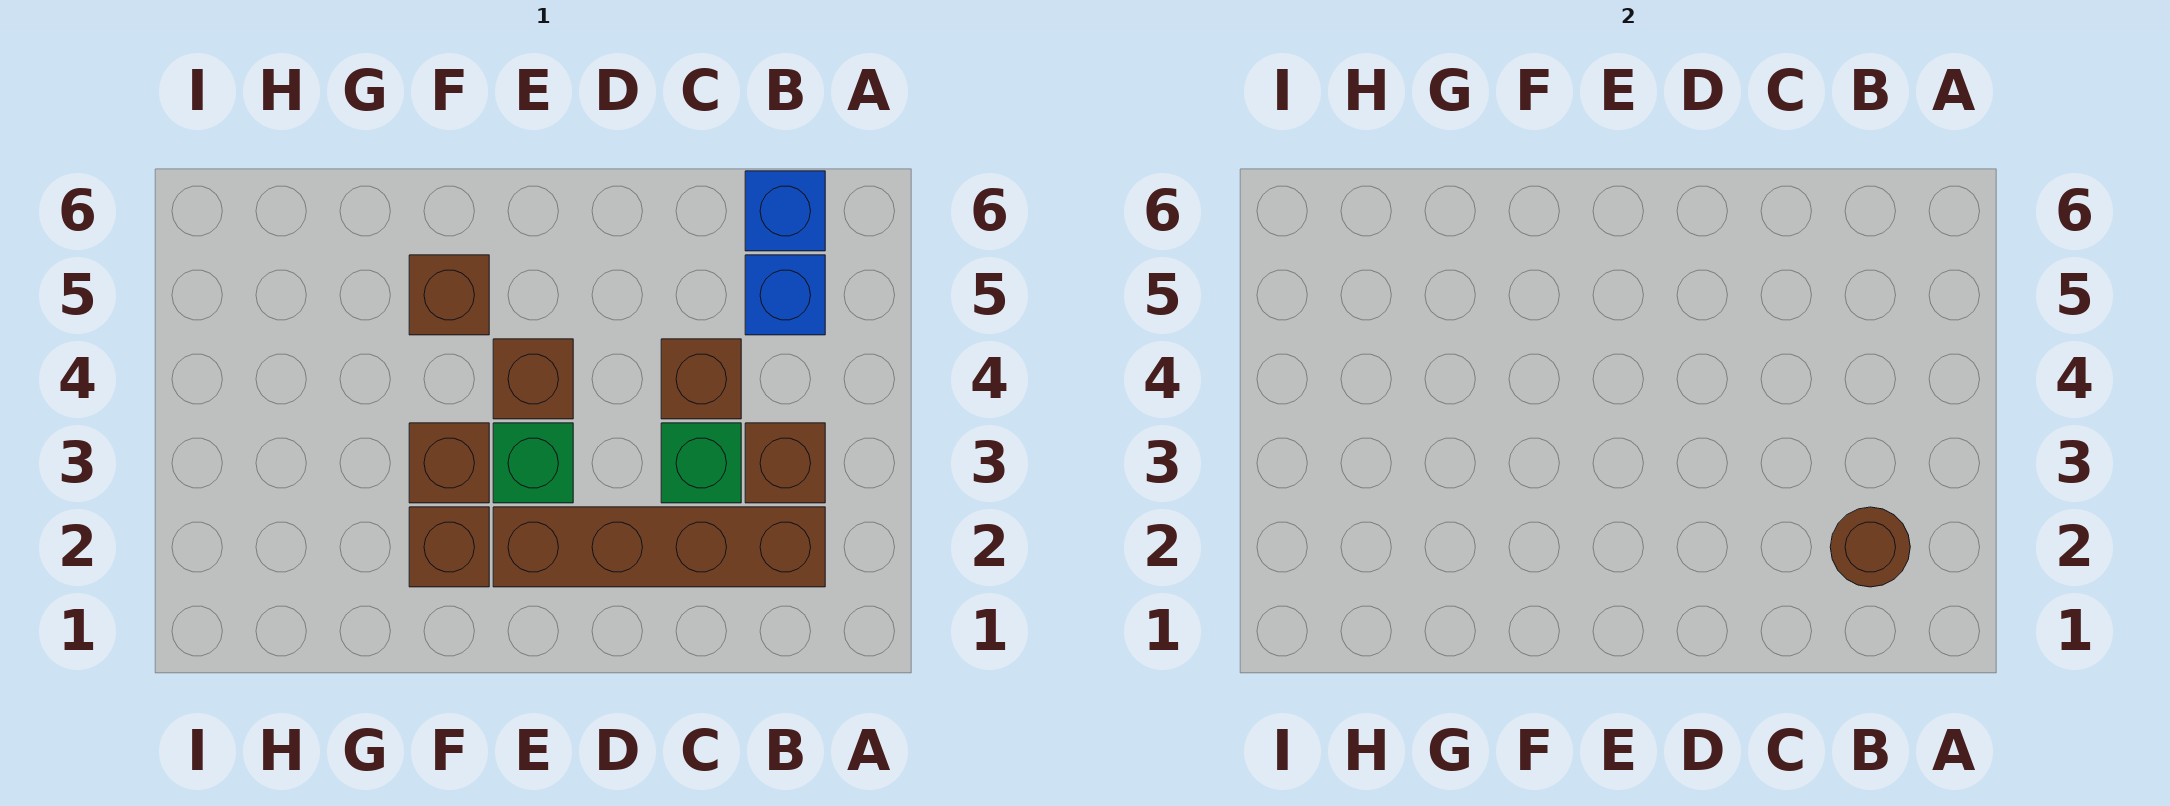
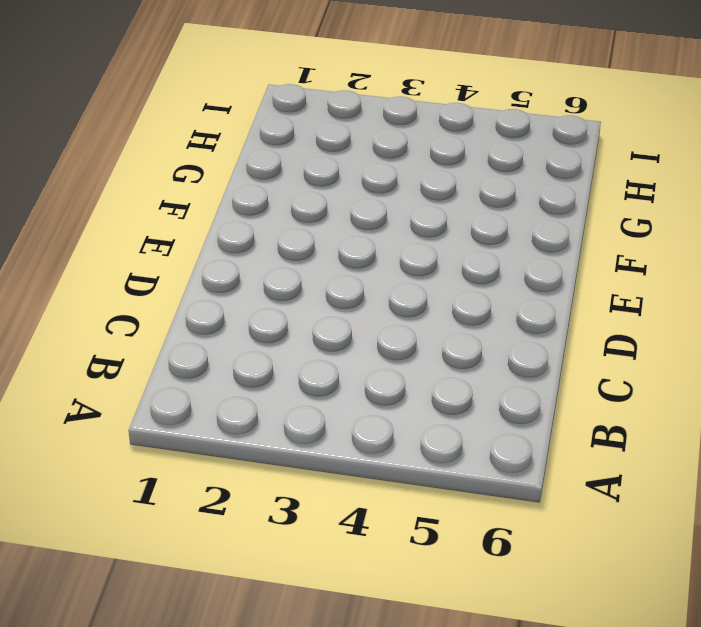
none -> brown 1x4 brick [493,507,825,587]
none -> brown 1x1 brick [745,423,825,503]
none -> blue 1x1 brick [745,255,825,335]

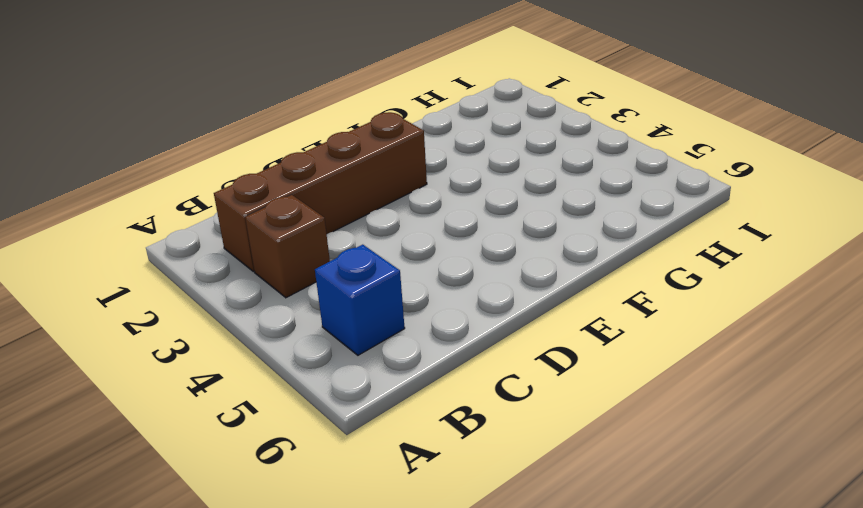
none -> blue 1x1 brick [745,171,825,251]
none -> green 1x1 brick [661,423,741,503]
none -> brown 1x1 brick [661,339,741,419]

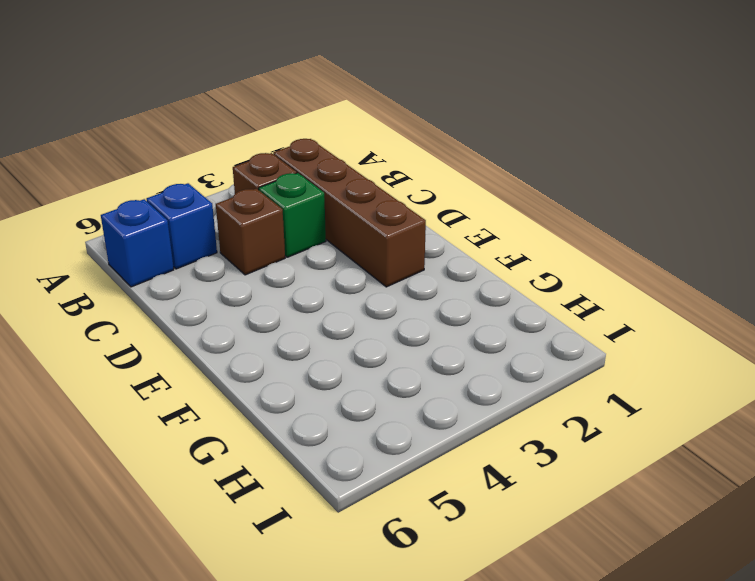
none -> green 1x1 brick [493,423,573,503]
none -> brown 1x1 brick [493,339,573,419]
none -> brown 1x1 brick [409,507,489,587]

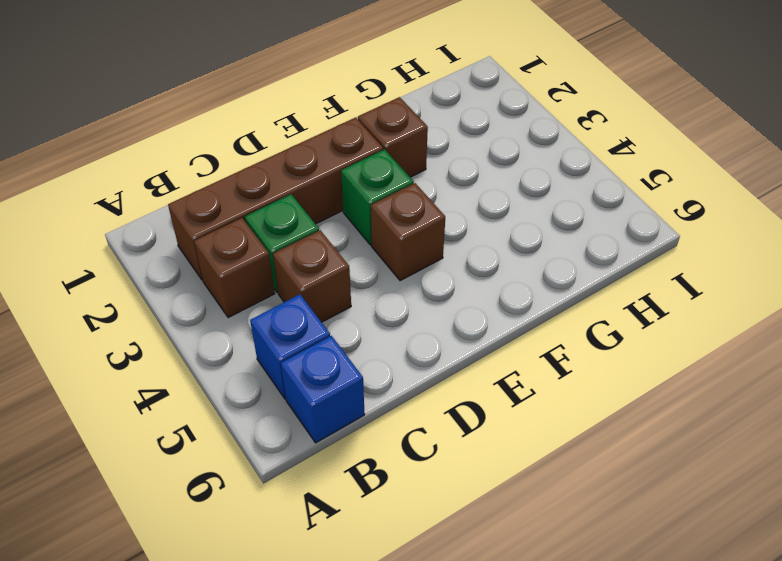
none -> brown 1x1 brick [409,423,489,503]
none -> brown 1x1 brick [409,255,489,335]
none -> brown 1x1 round brick [1830,507,1910,587]

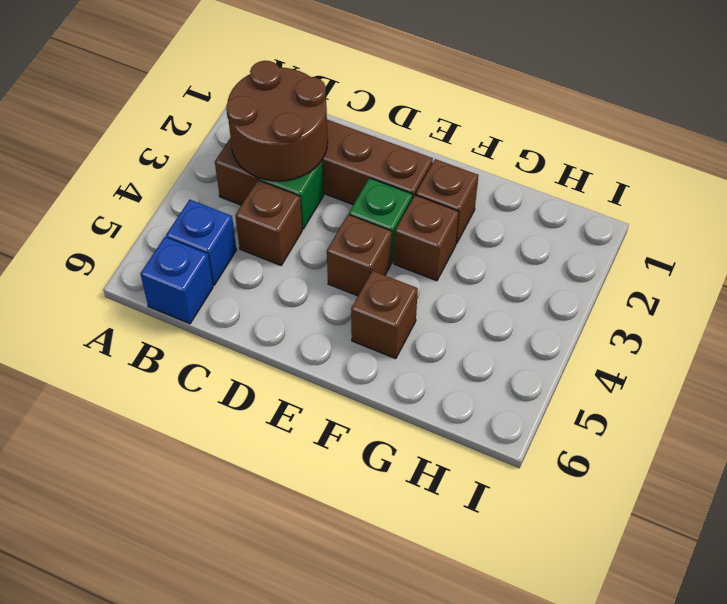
brown 2x2 round brick [226,61,328,181] -> brown 1x1 round brick [1830,507,1910,587]

